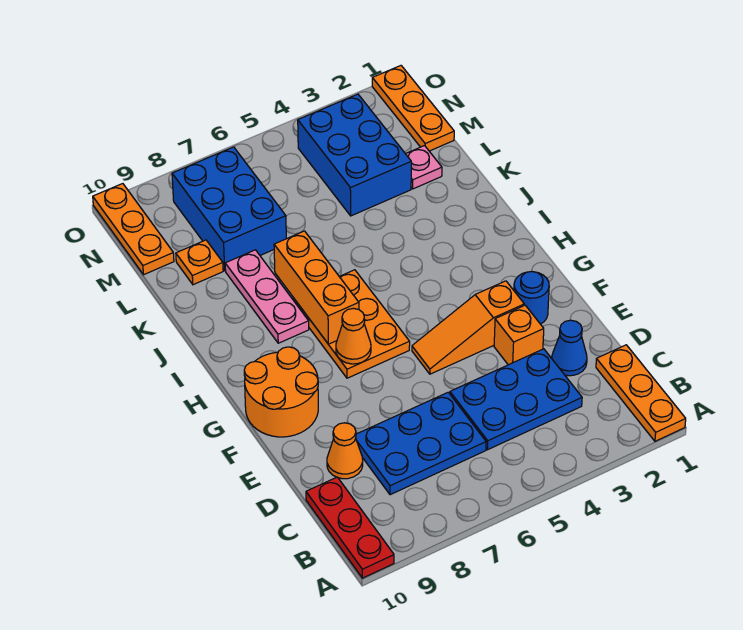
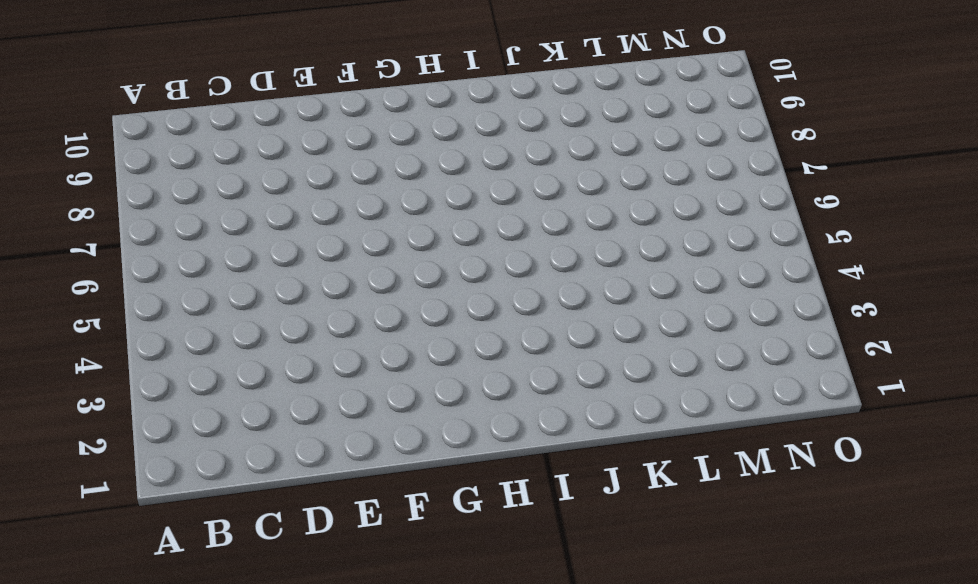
none -> orange 1x3 plate [596,345,686,441]
none -> red 1x3 plate [306,477,394,578]
none -> blue 2x3 plate [450,349,582,450]

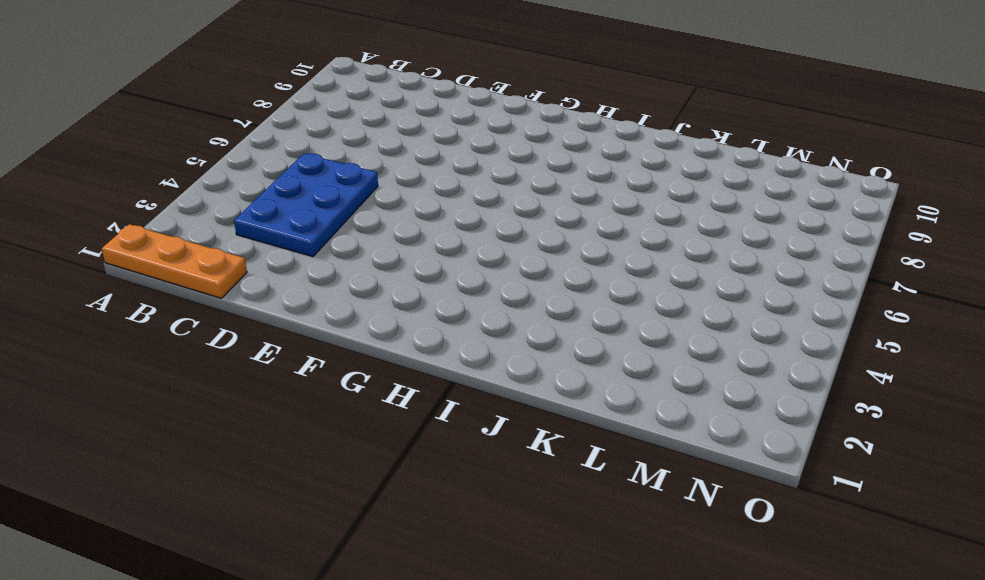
none -> red 1x3 plate [306,477,394,578]
none -> blue 2x3 plate [356,392,486,495]
none -> blue 1x1 cone [552,320,587,376]

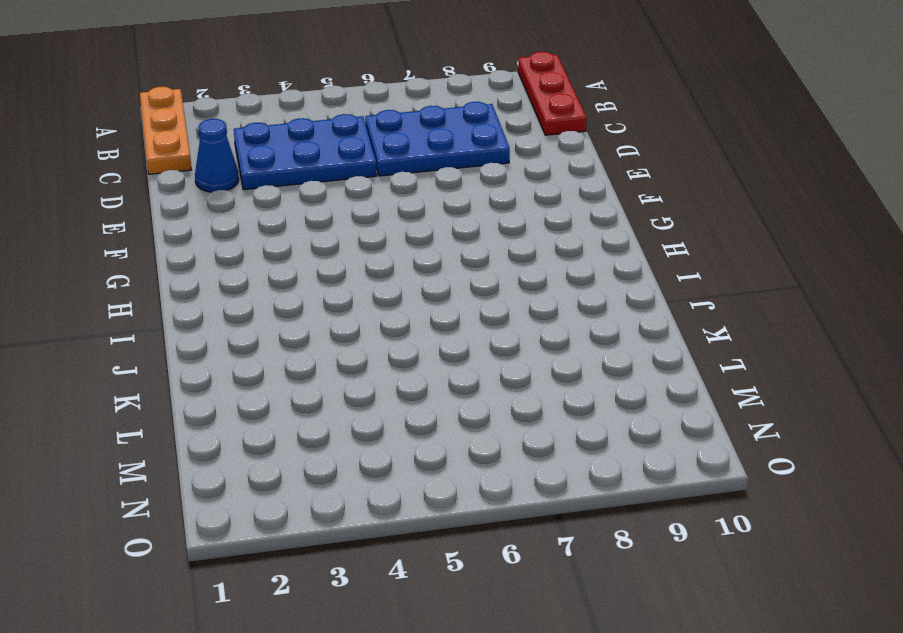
none -> orange 1x1 cone [327,423,363,479]
none -> orange 1x1 brick [494,305,544,365]
none -> blue 1x1 round brick [514,271,549,324]

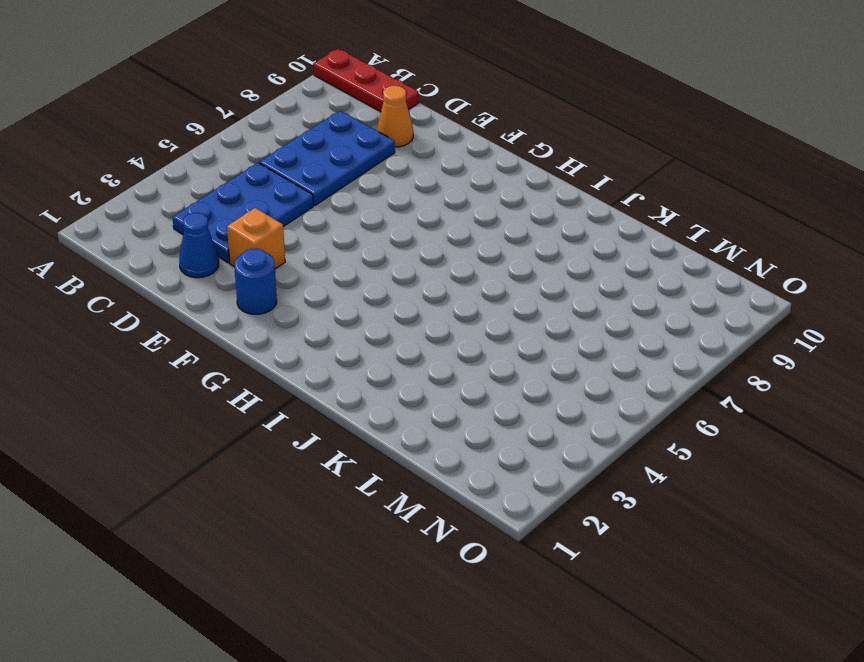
none -> orange 1x3 plate [596,345,686,441]
none -> orange 1x3 slope [412,281,524,374]
none -> orange 2x2 round brick [244,347,318,437]

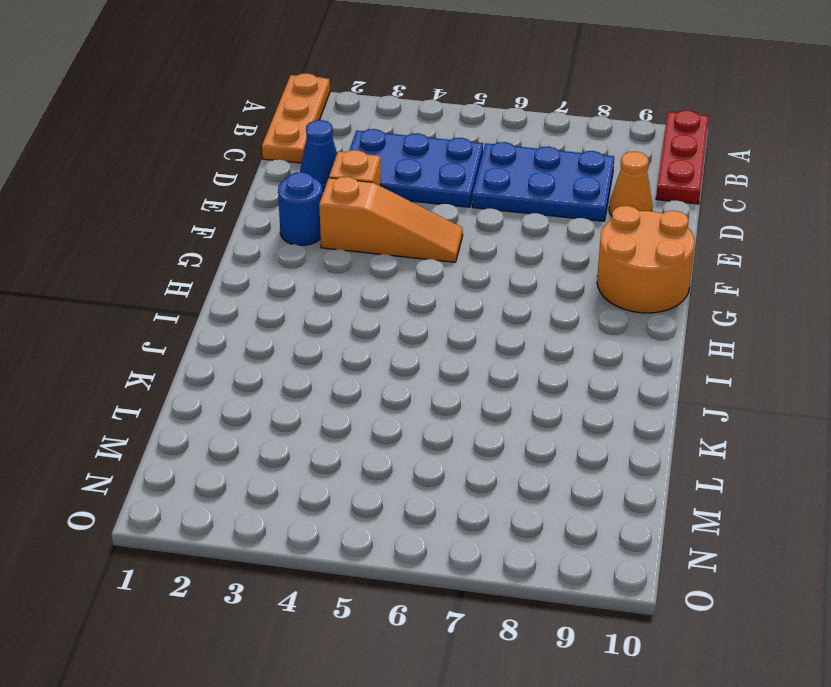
none -> orange 2x3 plate [293,270,410,378]
none -> pink 1x3 plate [225,250,309,343]
none -> pink 1x1 plate [406,146,442,189]

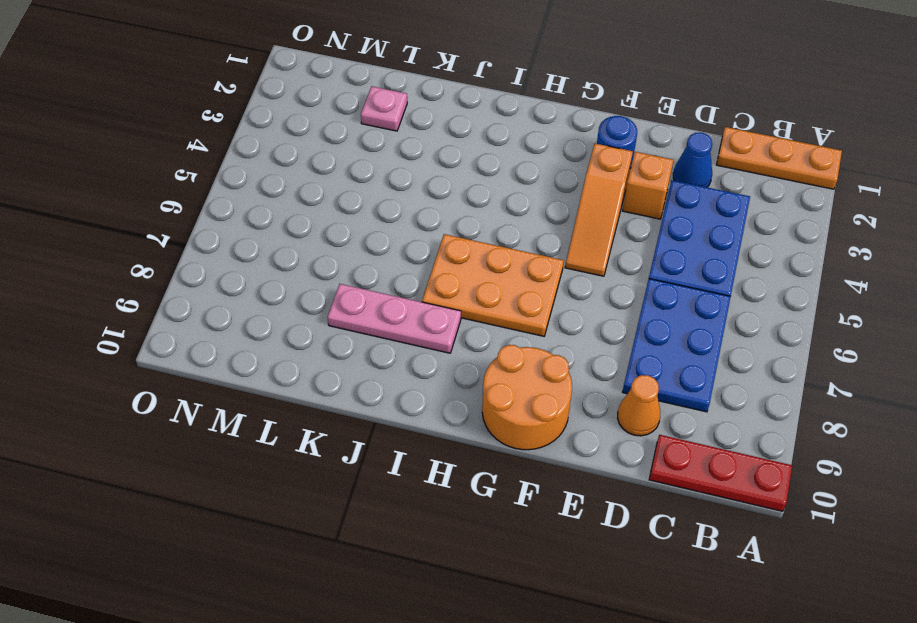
none -> blue 2x3 brick [298,94,411,216]
none -> blue 2x3 brick [172,147,286,271]
none -> orange 1x1 plate [176,240,223,285]

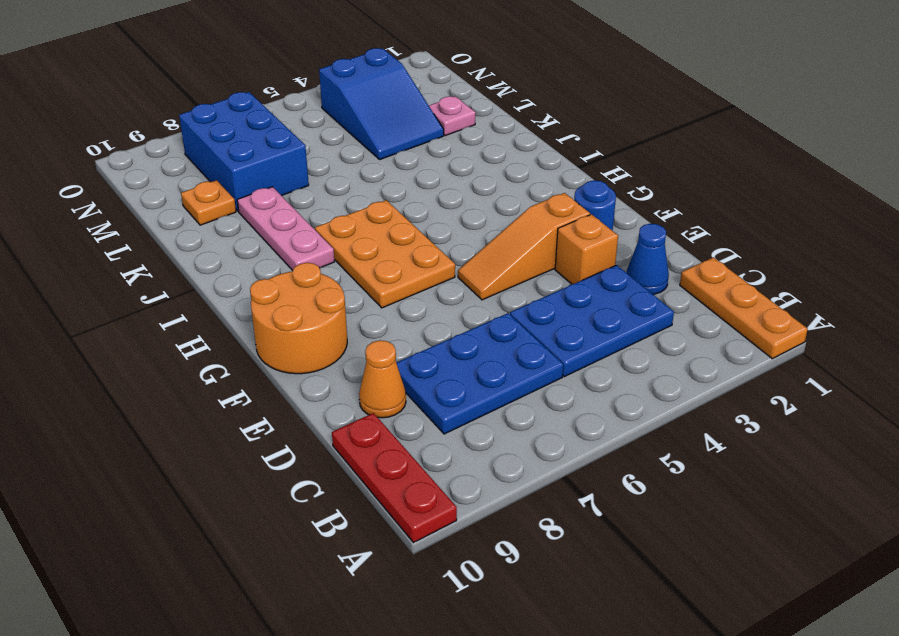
blue 2x3 slope [319,48,444,160] -> blue 2x3 brick [298,94,411,216]
none -> orange 1x3 plate [372,66,454,151]
none -> orange 1x3 plate [93,184,174,275]
none -> orange 1x1 cone [336,308,371,364]

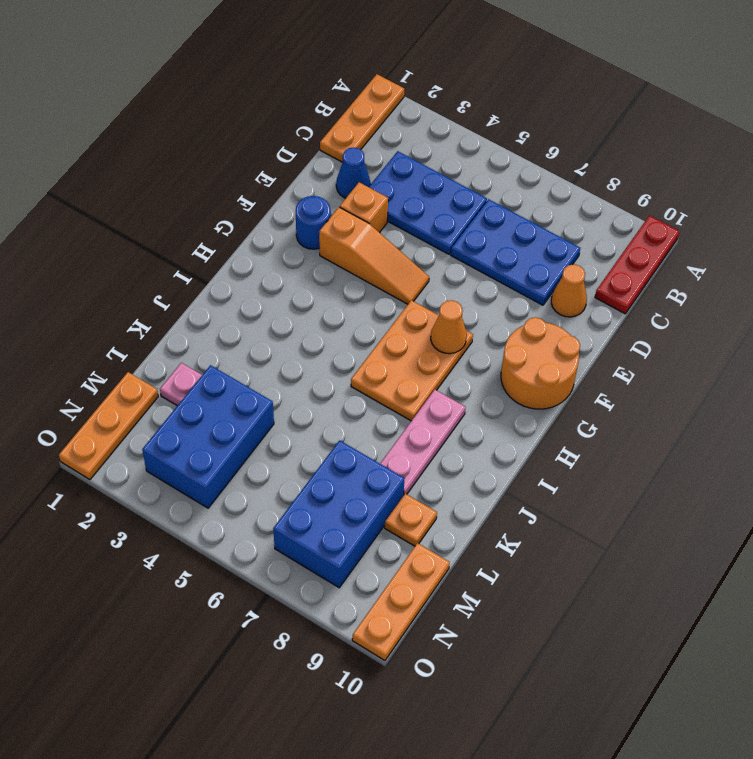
none -> orange 1x3 brick [274,231,359,344]

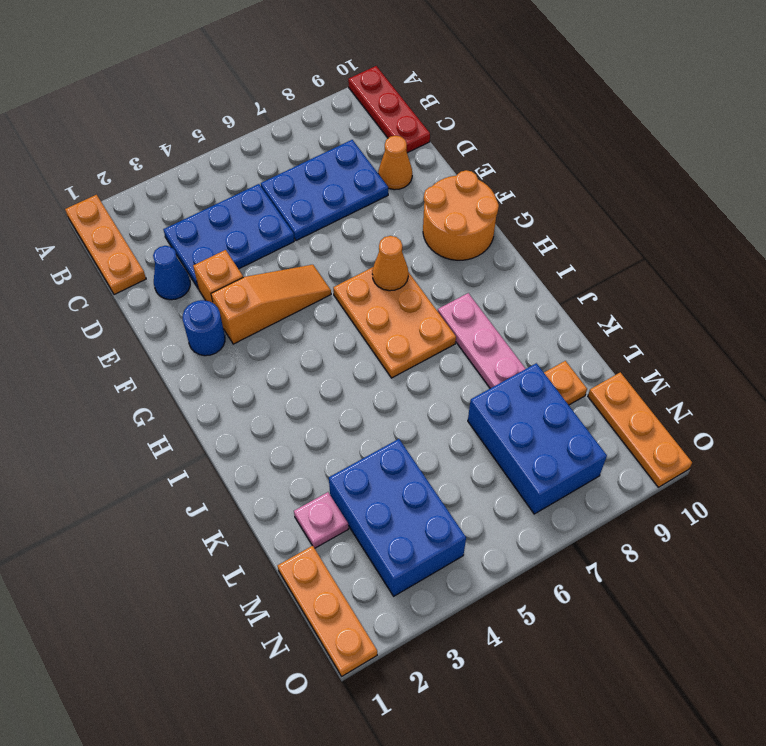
none -> orange 1x3 brick [274,231,359,344]

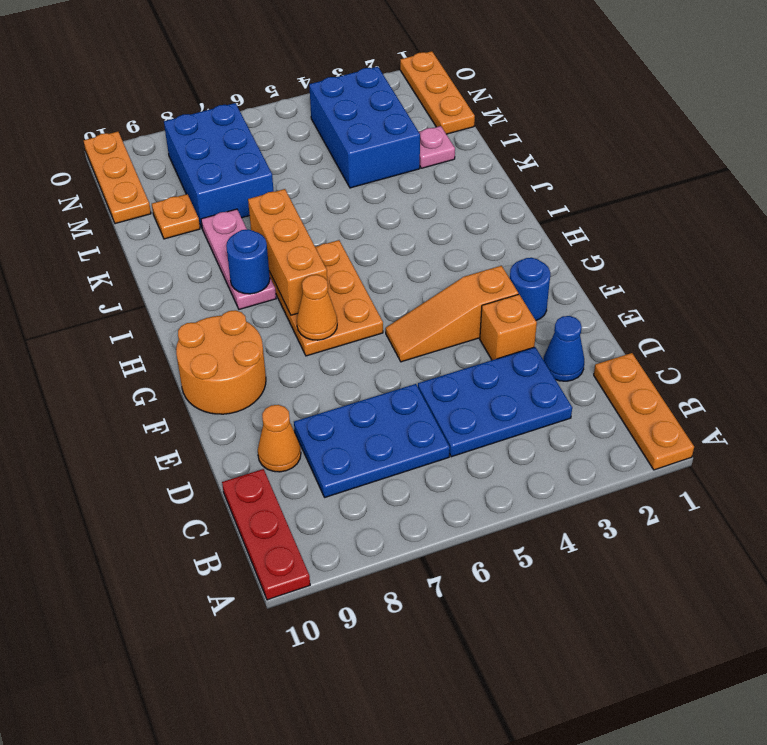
blue 1x1 round brick [226,229,270,294] -> none

